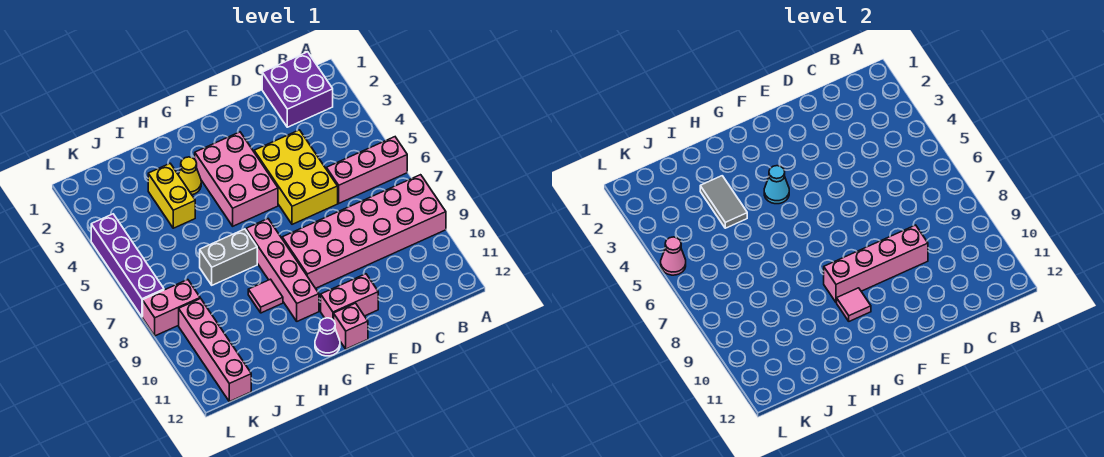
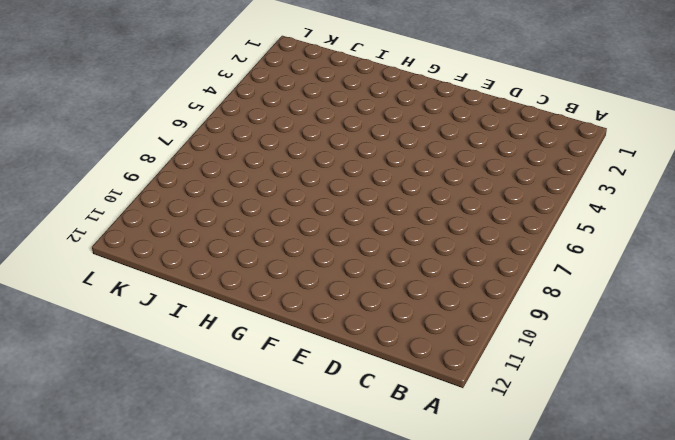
none -> pink 1x3 brick [326,137,407,203]
none -> pink 2x6 brick [282,175,446,288]
none -> purple 2x2 brick [262,52,333,127]

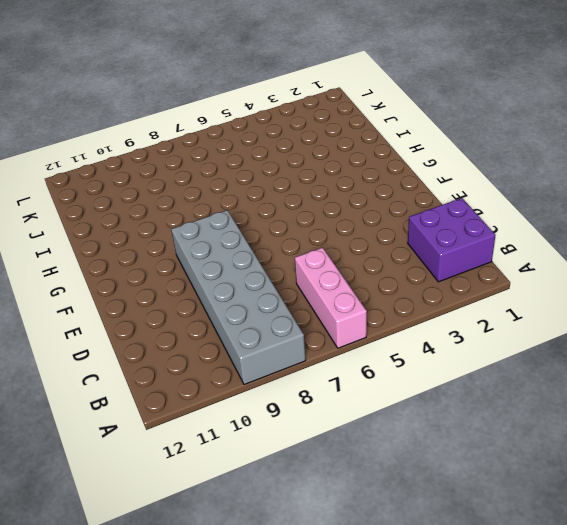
grey 2x6 brick [171,210,306,385] -> pink 2x6 brick [282,175,446,288]
none -> yellow 2x3 brick [254,130,338,224]
none -> pink 1x2 brick [321,274,378,320]
none -> pink 2x3 brick [195,132,278,226]

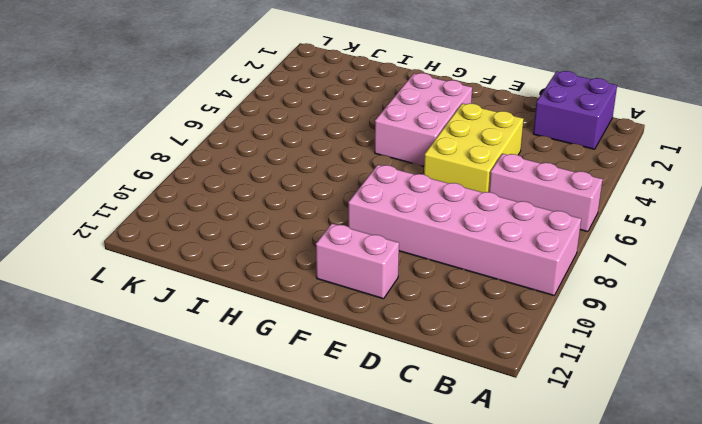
none -> pink 1x1 brick [334,303,368,349]
none -> pink 1x4 brick [246,219,319,321]
none -> purple 1x1 cone [315,318,340,356]

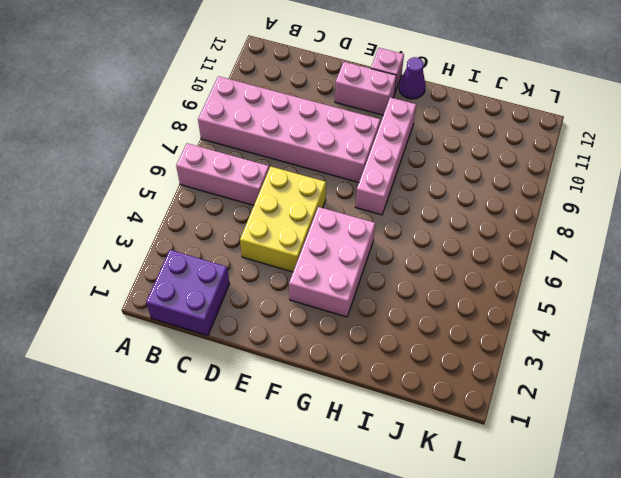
none -> yellow 1x1 cone [178,157,201,195]
none -> grey 1x2 brick [200,229,257,285]
none -> pink 1x1 tile [248,279,283,313]

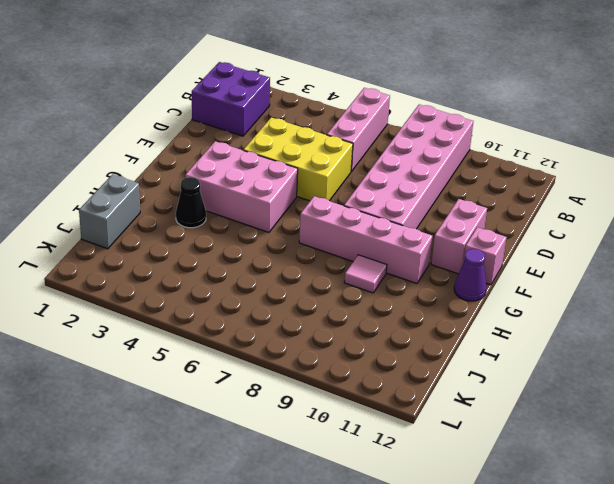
black 1x1 cone [176,177,206,228] -> yellow 1x1 cone [178,157,201,195]
grey 1x2 brick [79,174,140,249] -> grey 1x2 brick moved to [200,229,257,285]
none -> yellow 1x2 brick [148,164,195,228]
none -> pink 1x2 brick [143,280,200,336]
none -> pink 1x4 brick [179,298,251,402]

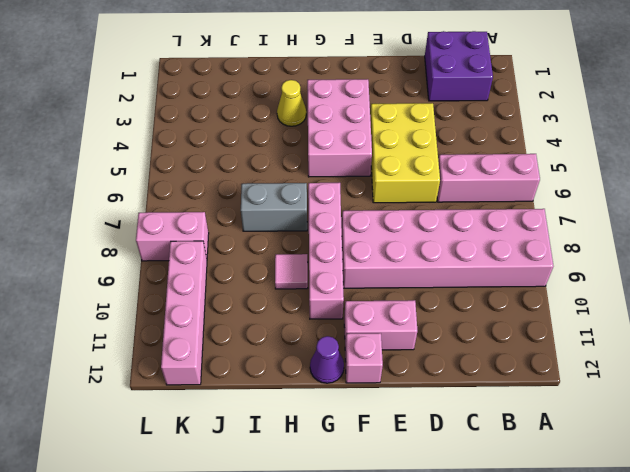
none -> yellow 1x2 brick [148,164,195,228]
none -> purple 1x4 brick [91,214,164,317]
none -> pink 1x4 brick [824,225,928,303]

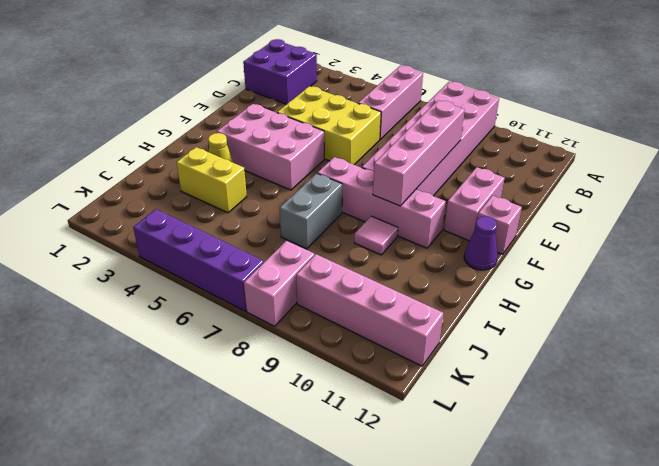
none -> cyan 1x1 cone [764,166,789,204]
none -> pink 1x1 tile [837,288,871,321]
none -> grey 1x2 tile [700,176,747,228]

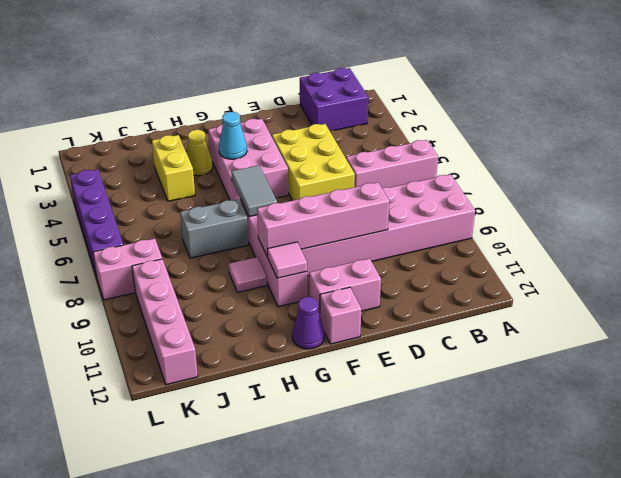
grey 1x2 tile [231,165,277,217] -> grey 1x2 tile moved to [700,176,747,228]
none -> pink 1x1 cone [661,237,686,275]

